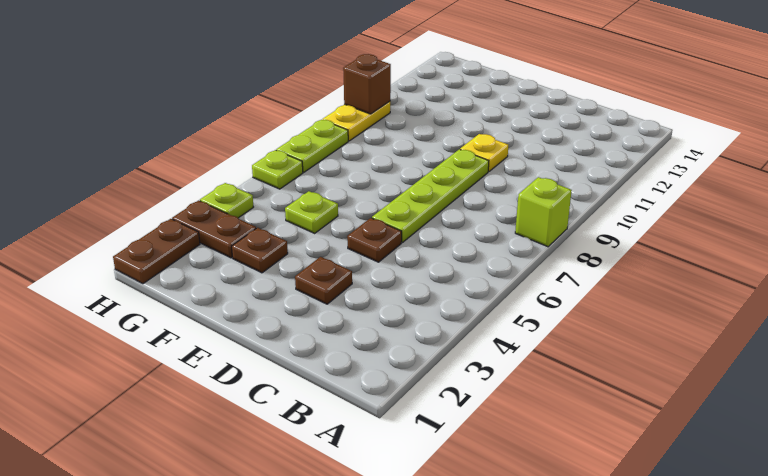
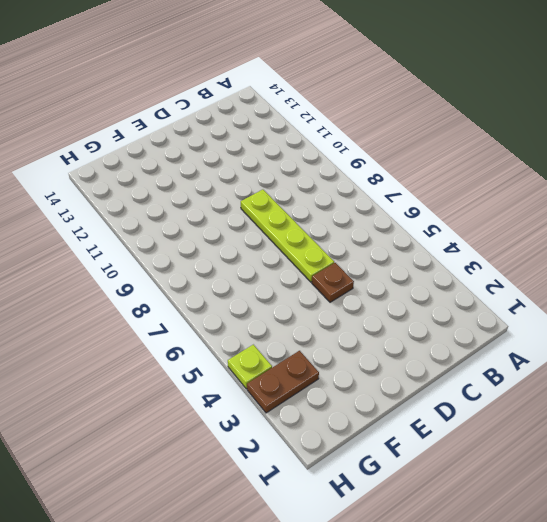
none -> lime 1x1 brick [515,177,572,247]
none -> brown 1x1 plate [295,257,352,304]
none -> yellow 1x1 plate [460,134,508,172]

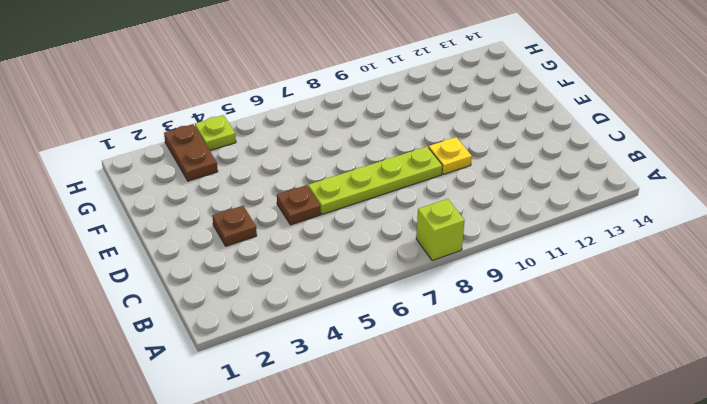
none -> brown 1x1 plate [232,228,288,273]
none -> lime 1x1 plate [285,191,338,233]
none -> brown 1x2 plate [113,219,200,284]

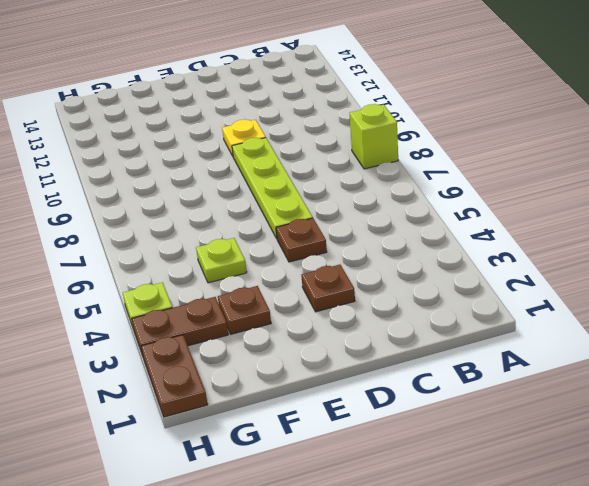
none -> lime 1x1 plate [252,150,303,189]
none -> lime 1x2 plate [276,120,348,172]
none -> yellow 1x2 plate [323,102,390,141]

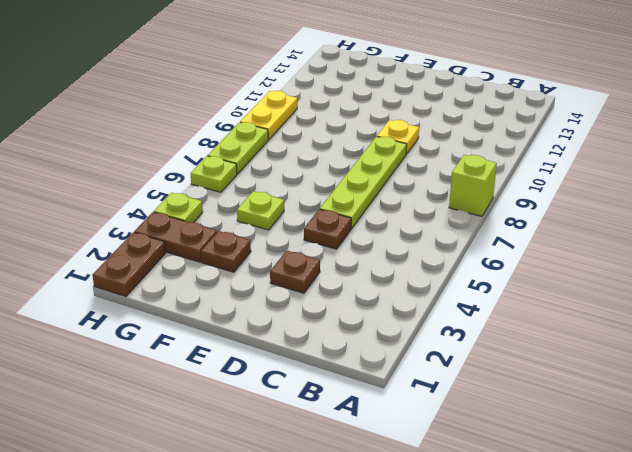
none -> brown 1x1 brick [343,54,391,114]

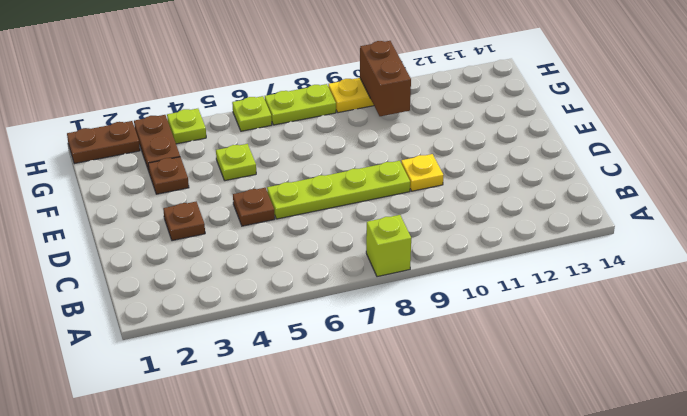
brown 1x2 brick [360,41,411,116] -> brown 1x1 brick [343,54,391,114]

